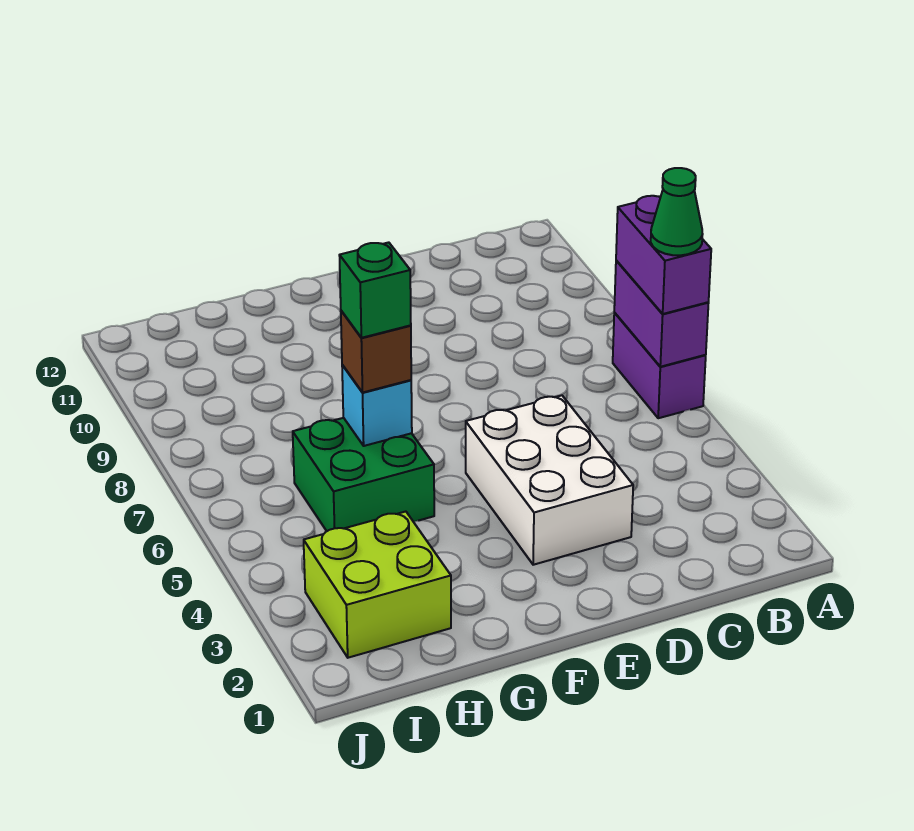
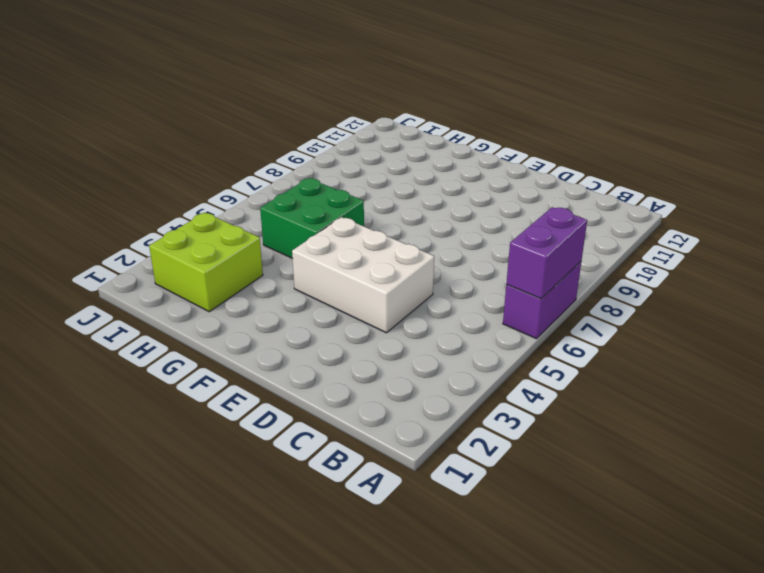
white 2x3 brick [292,217,434,333] -> white 2x3 brick turned to [466,395,633,565]
none -> cyan 1x1 brick [342,365,412,446]
none -> purple 1x2 brick [616,196,711,314]

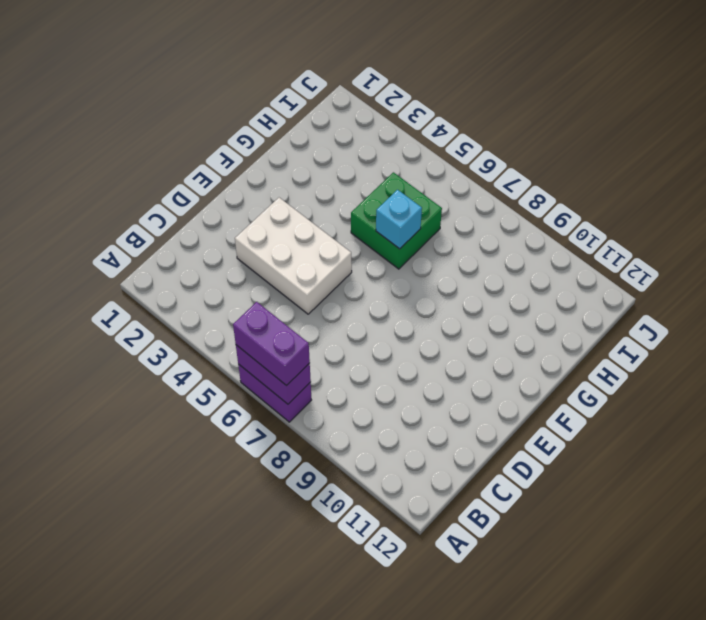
none -> lime 2x2 brick [304,512,451,658]
none -> brown 1x1 brick [341,311,411,392]

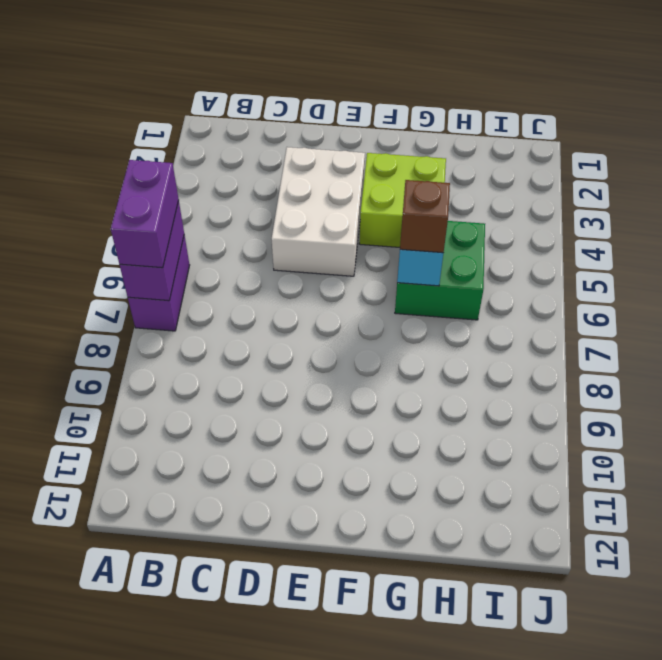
lime 2x2 brick [359,153,446,247] -> lime 2x2 brick moved to [304,512,451,658]
none -> green 1x1 cone [651,168,703,255]
none -> green 1x1 brick [339,242,411,338]

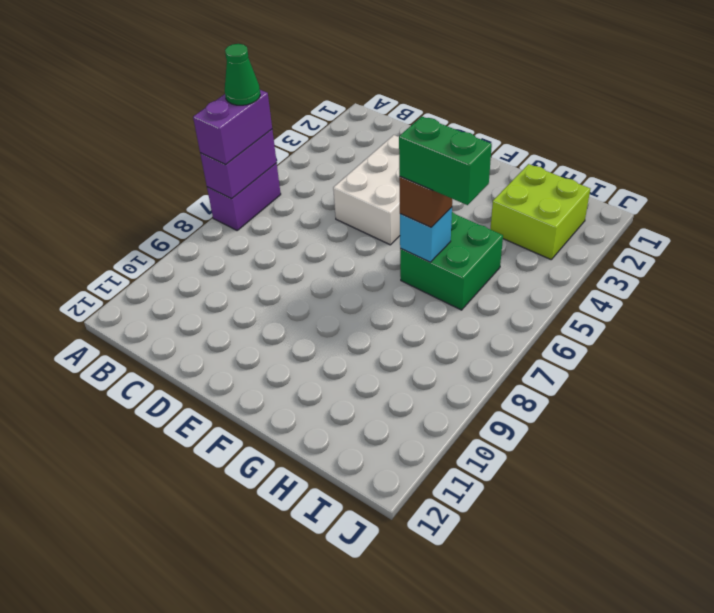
green 1x2 brick [399,117,492,205] -> green 1x1 brick [339,242,411,338]

